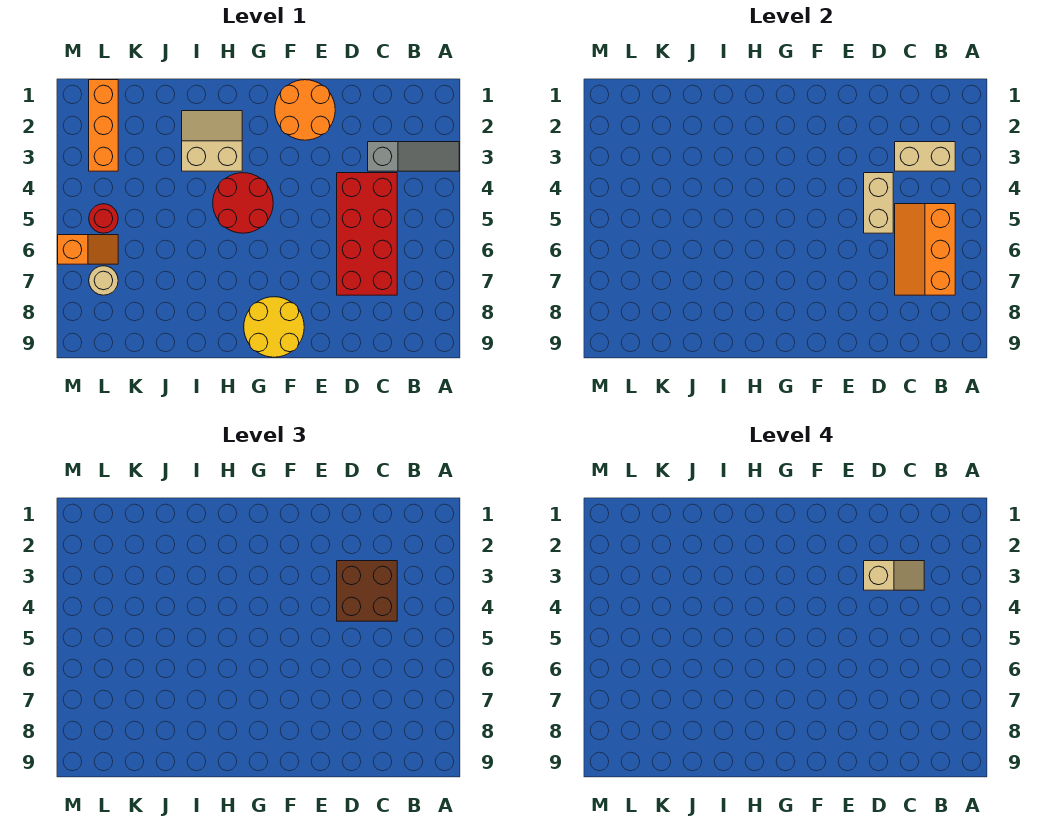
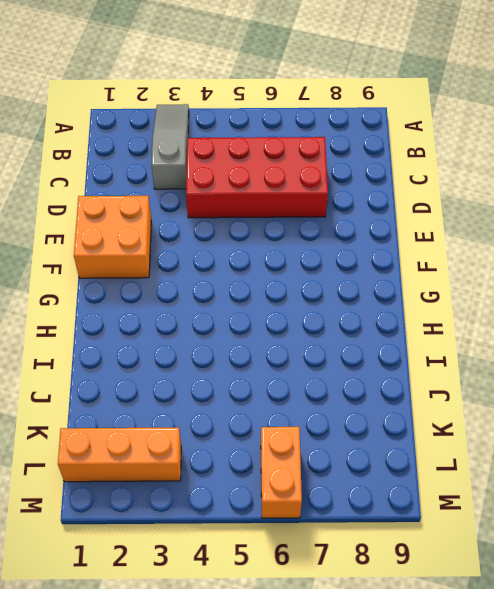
orange 2x2 brick [74,196,151,278] -> orange 2x2 round brick [275,80,335,140]
orange 1x2 brick [261,427,302,518] -> orange 1x2 slope [58,235,118,264]
none -> yellow 2x2 round brick [244,297,304,357]
none -> red 2x2 round brick [213,173,273,233]
none -> tan 2x2 slope [182,111,242,171]

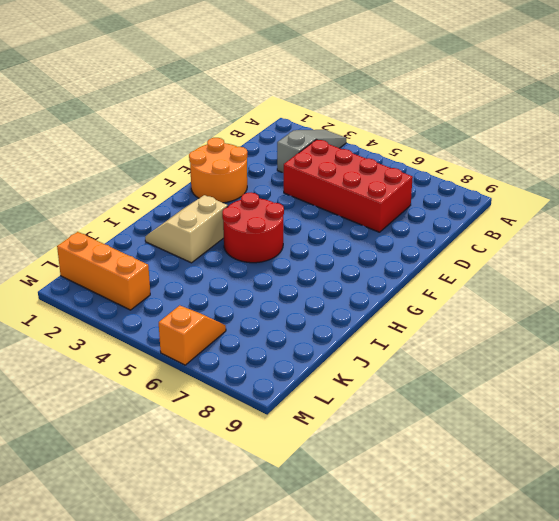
none -> yellow 2x2 round brick [244,297,304,357]
none -> red 1x1 round brick [89,204,118,233]
none -> tan 1x1 round brick [89,266,118,295]

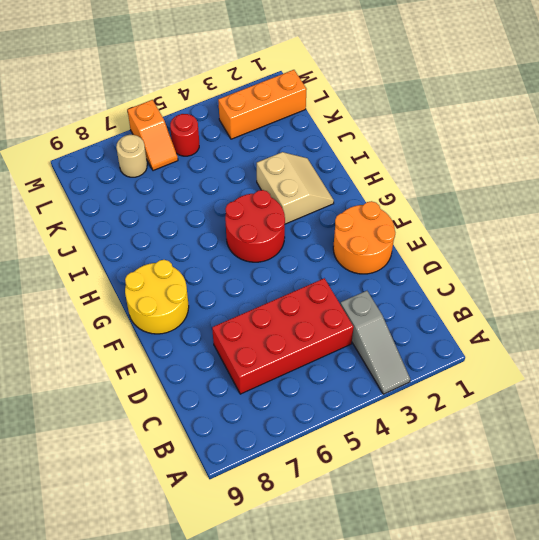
none -> tan 1x2 brick [895,142,955,171]
none -> orange 2x3 slope [895,204,955,295]
none -> tan 1x2 brick [864,173,893,233]

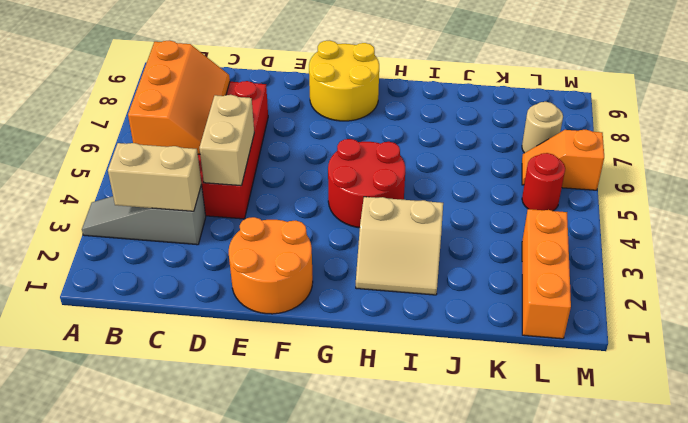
none -> brown 2x2 brick [337,561,397,621]
none -> tan 1x2 slope [864,561,924,590]

